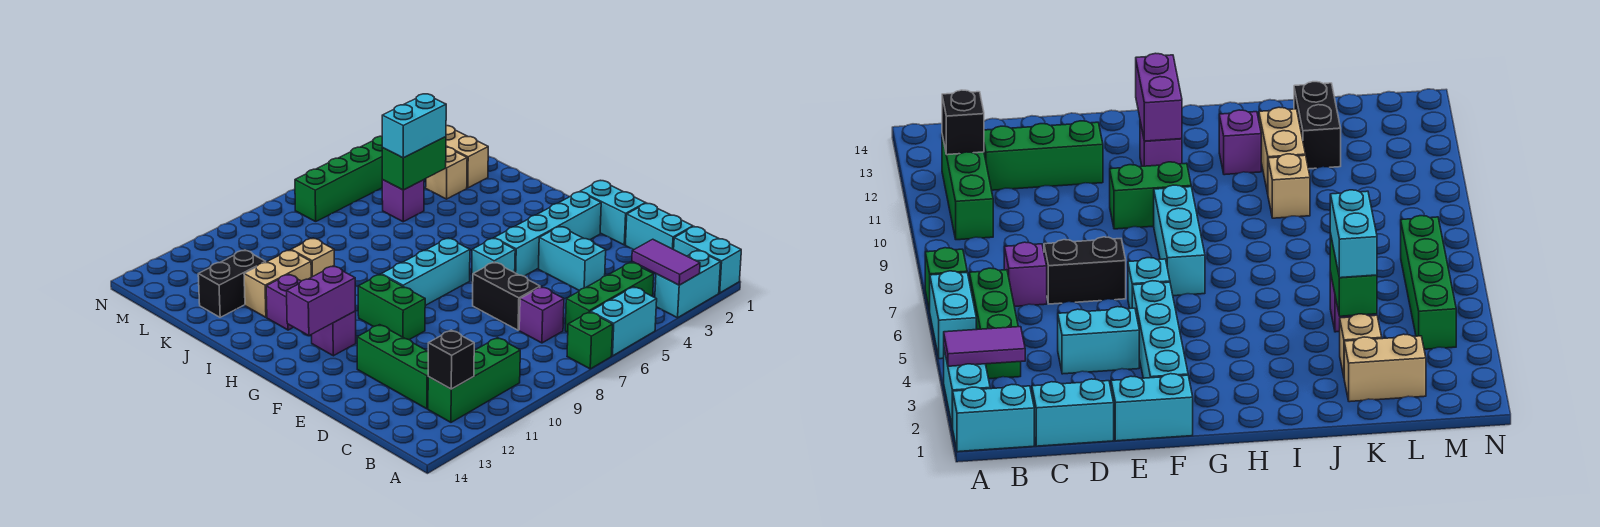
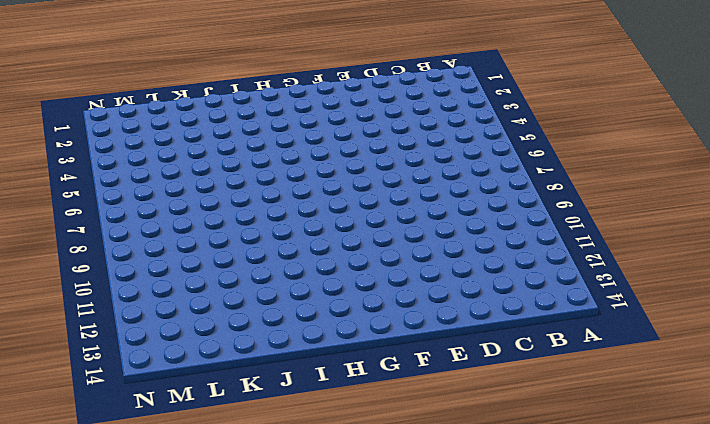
none -> cyan 1x2 brick [674,227,741,293]
none -> cyan 1x2 brick [655,250,721,318]
none -> cyan 1x2 brick [591,287,657,356]
none -> green 1x1 brick [567,312,613,369]

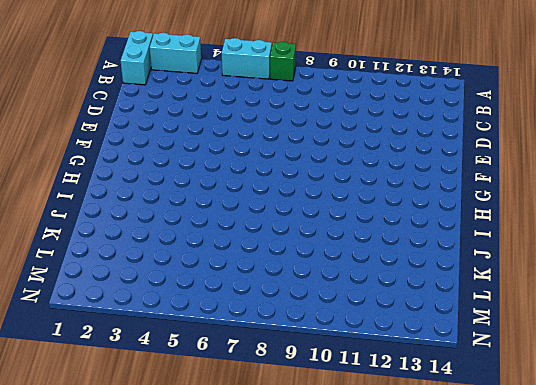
none -> green 1x3 brick [565,262,654,332]
none -> green 1x3 brick [428,338,520,422]
none -> cyan 1x2 brick [626,203,693,250]
none -> purple 1x1 brick [519,287,564,343]

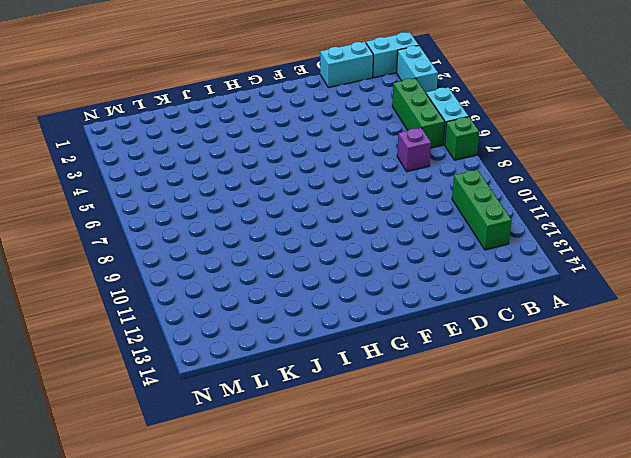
none -> green 1x3 brick [357,325,428,409]
none -> cyan 1x2 brick [538,226,606,291]
none -> black 1x2 brick [473,262,540,330]
none -> cyan 1x2 brick [580,181,646,245]

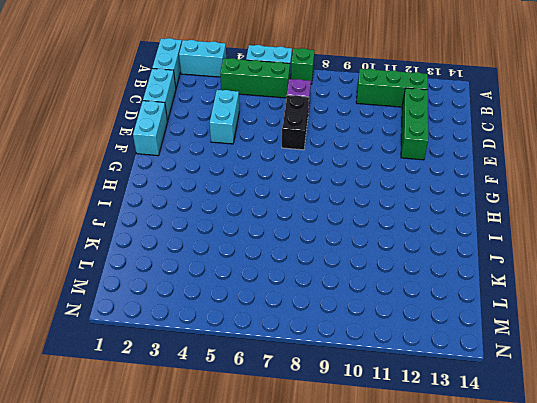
none -> cyan 1x4 brick [494,192,601,276]
none -> cyan 1x1 brick [472,238,515,282]
none -> green 1x2 brick [358,274,425,340]
none -> cyan 1x3 brick [381,238,470,306]

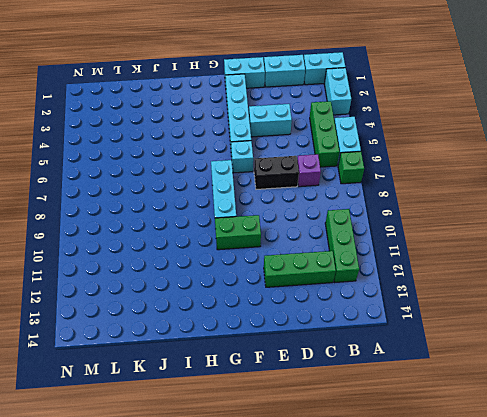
none -> purple 1x1 brick [312,311,356,356]
none -> purple 1x1 brick [266,274,301,330]
none -> tan 1x1 brick [291,238,334,277]
none -> tan 1x2 brick [244,250,311,317]

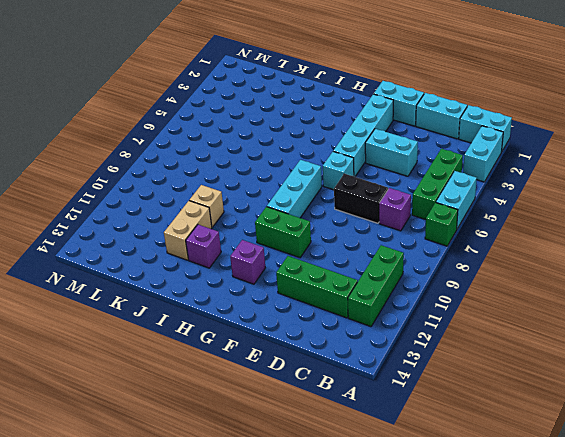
none -> tan 1x2 brick [446,126,488,188]
none -> tan 1x1 brick [426,147,467,199]
none -> purple 1x1 brick [382,180,424,222]
none -> black 1x2 brick [198,250,266,317]

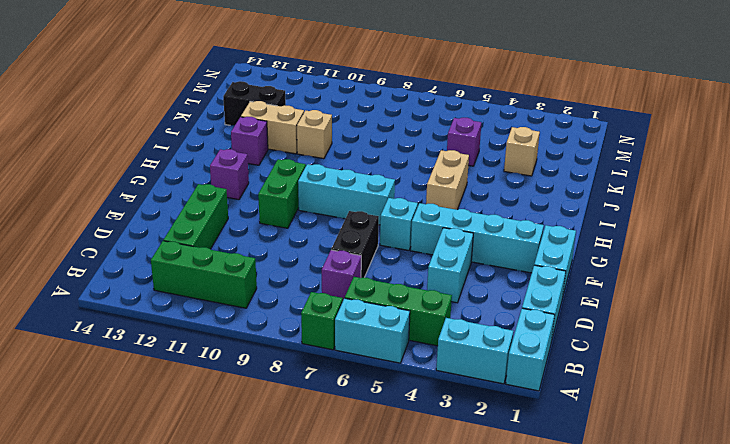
tan 1x2 brick [426,150,469,210] -> tan 1x2 brick moved to [446,126,488,188]
none -> green 1x4 brick [295,136,383,222]
none -> purple 1x2 tile [632,239,700,285]
none -> black 1x1 brick [428,330,474,389]
none -> purple 1x2 brick [287,266,355,336]

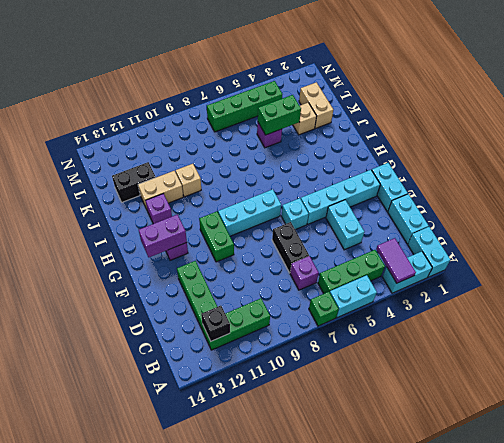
none -> cyan 1x2 brick [382,94,446,158]

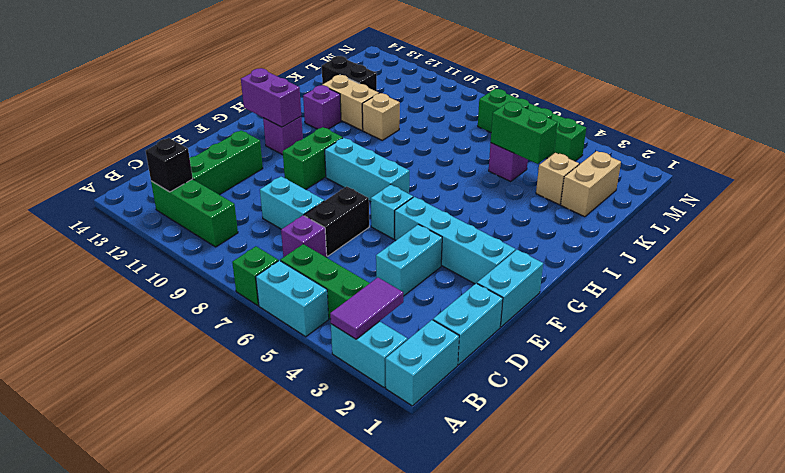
cyan 1x2 brick [260,176,324,229] -> cyan 1x2 brick moved to [382,94,446,158]

